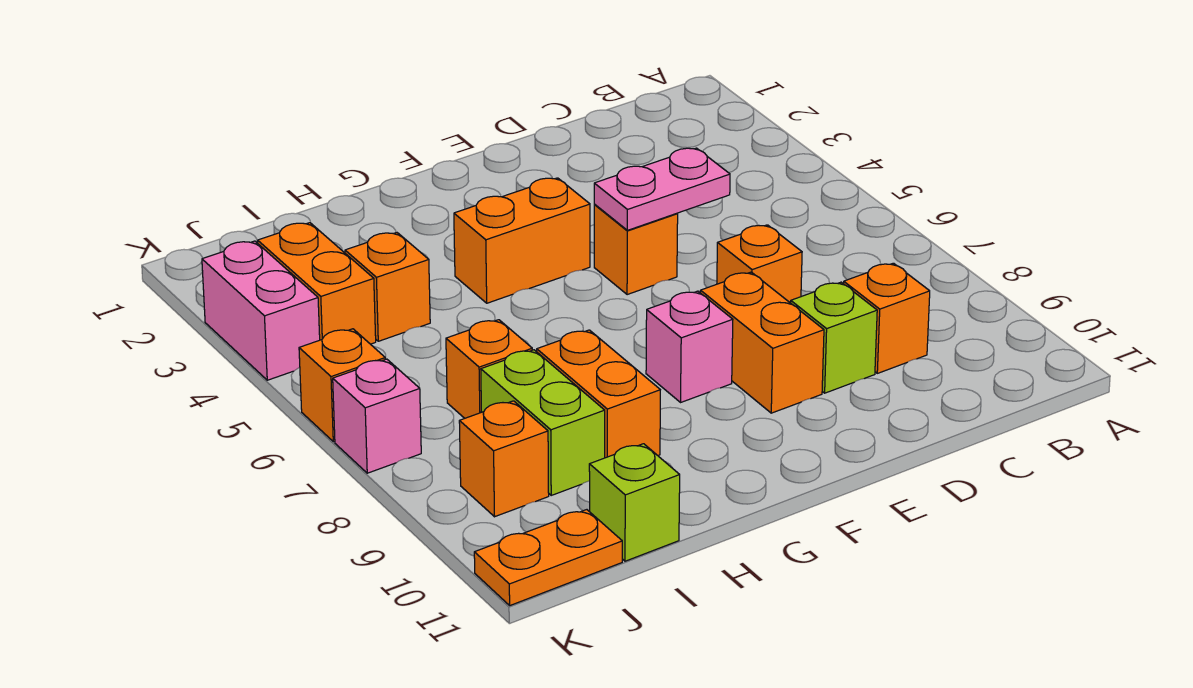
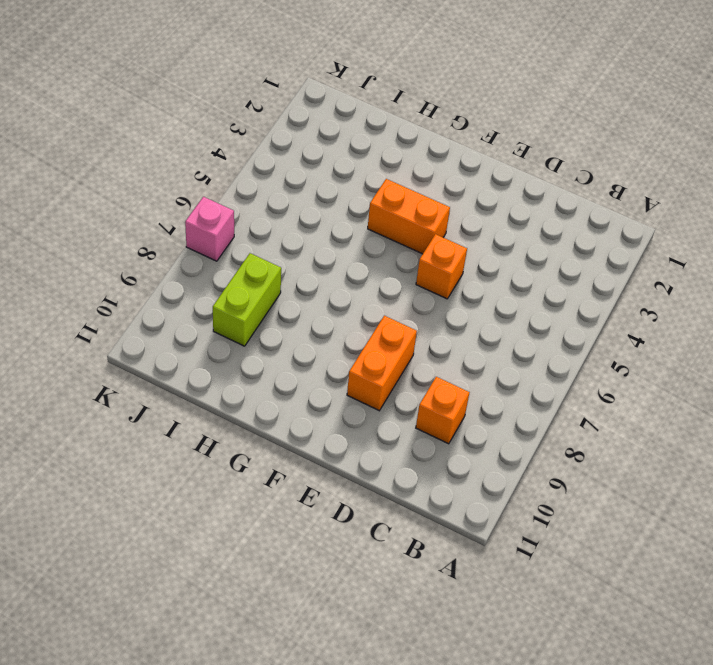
none -> orange 1x1 brick [717,225,802,303]
none -> lime 1x1 brick [791,282,877,393]
none -> pink 1x1 brick [646,291,733,402]

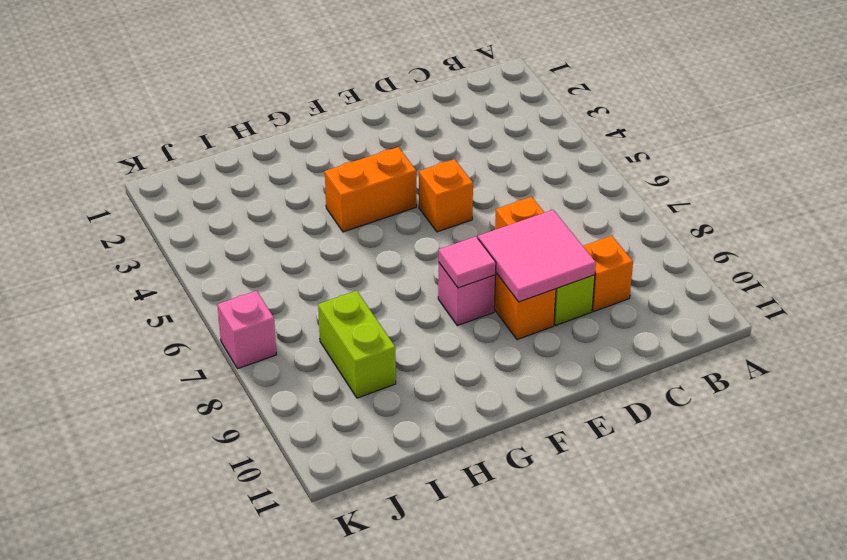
pink 2x2 tile [478,210,596,302] -> none
pink 1x1 tile [439,237,496,288] -> none
none -> orange 1x2 brick [537,330,660,458]
none -> orange 1x1 brick [345,233,430,341]
none -> orange 1x1 brick [446,320,532,418]

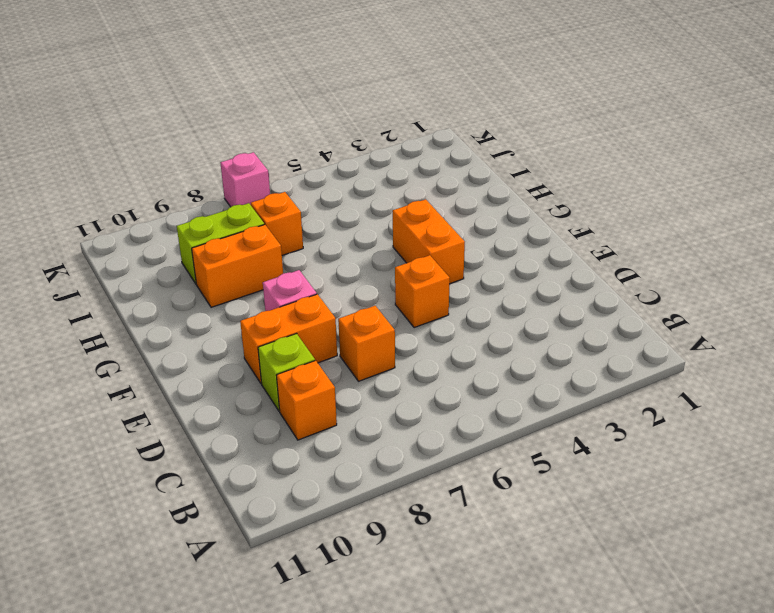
none -> orange 1x1 brick [345,233,430,341]
none -> lime 1x1 brick [589,444,680,561]
none -> orange 1x2 brick [258,223,376,344]

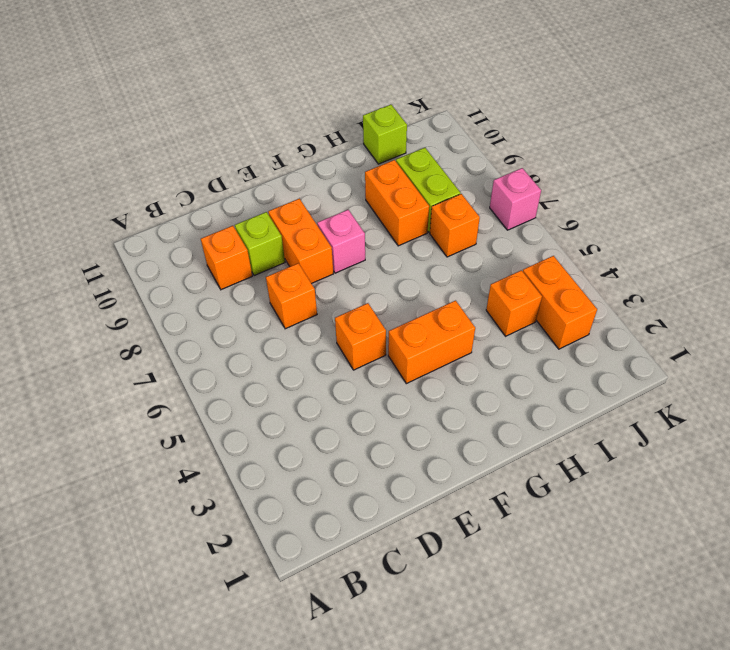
none -> orange 1x1 brick [459,401,549,517]
none -> orange 1x2 plate [474,510,622,605]
none -> pink 1x2 brick [202,241,320,380]

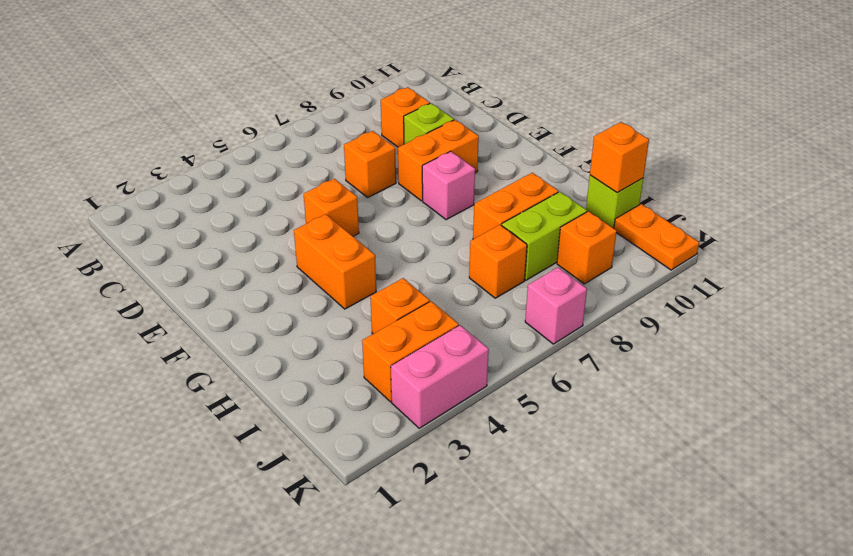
orange 1x1 brick [590,122,649,193] -> orange 1x1 brick moved to [299,329,385,442]
none -> pink 1x2 plate [594,148,730,230]

